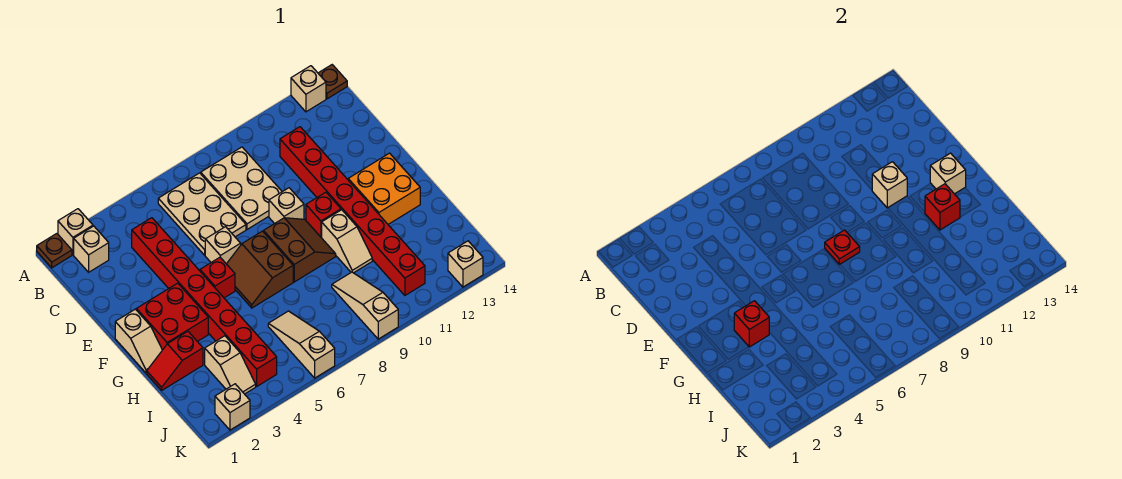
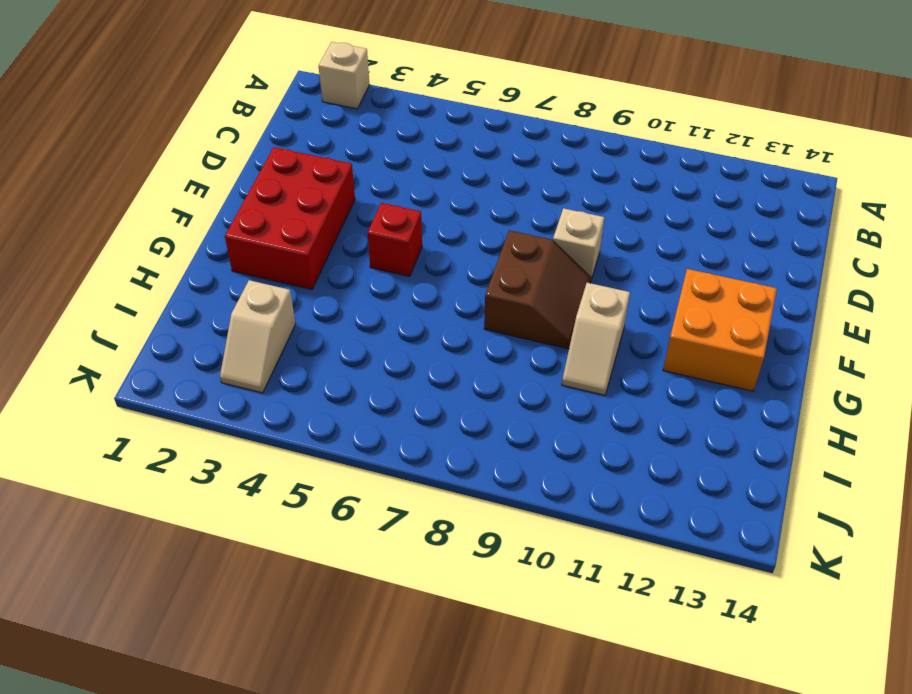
red 2x3 brick [225,147,355,290] -> red 2x2 brick [136,283,208,350]
none -> brown 1x1 plate [37,234,72,268]
none -> tan 1x1 brick [291,66,326,112]
none -> brown 1x1 plate [318,65,347,99]
none -> tan 1x1 brick [74,226,109,272]

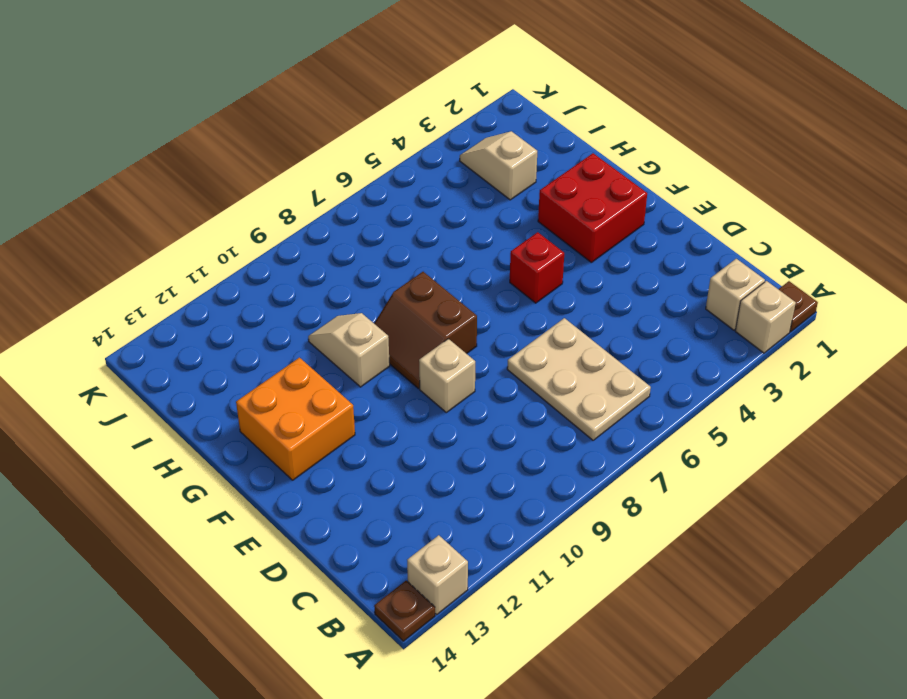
none -> tan 2x3 plate [201,147,282,229]
none -> red 1x8 brick [132,218,277,386]
none -> red 1x8 brick [280,127,425,295]
none -> tan 1x1 brick [205,227,241,264]

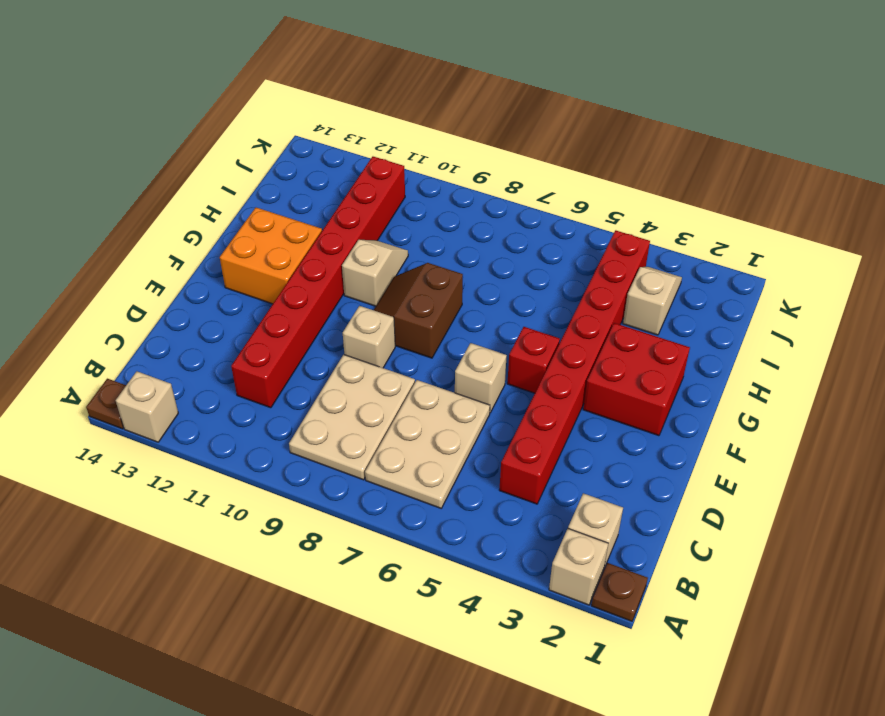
none -> tan 1x2 slope [115,309,162,373]
none -> brown 2x2 slope [227,231,293,308]
none -> red 1x1 brick [306,192,341,238]
none -> red 1x2 slope [147,331,203,390]

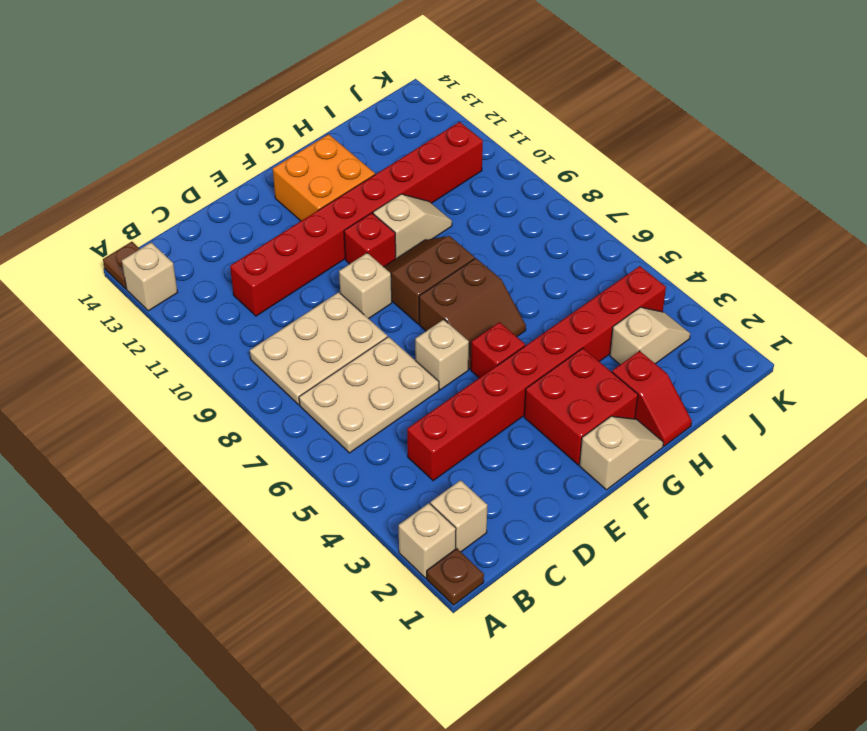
none -> tan 1x3 slope [268,311,335,378]
none -> tan 1x3 slope [332,272,398,339]
none -> tan 1x1 brick [215,384,250,430]
none -> tan 1x1 brick [448,241,483,287]

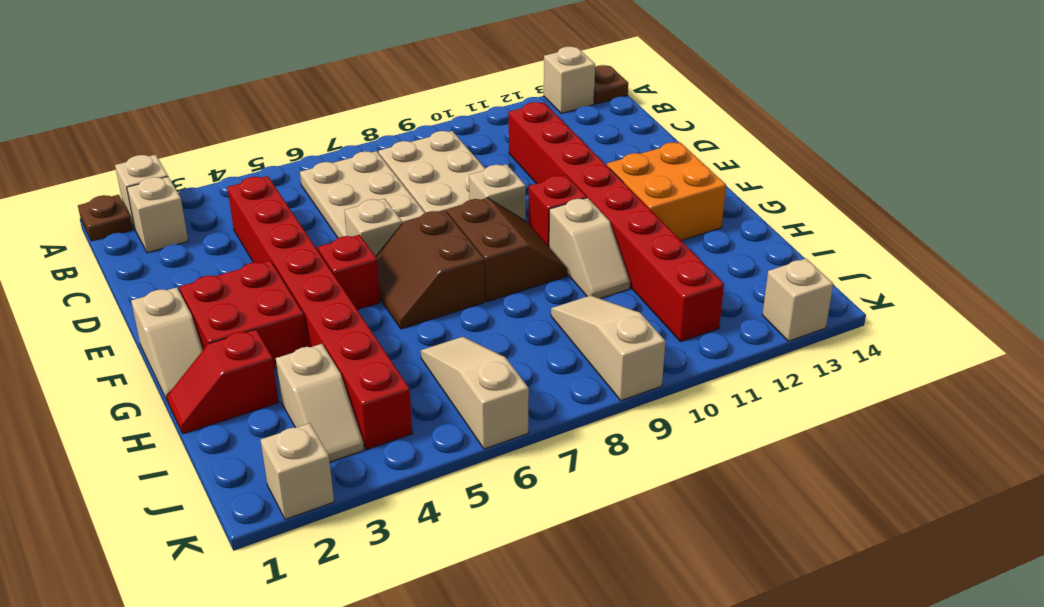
none -> tan 1x1 brick [872,162,907,208]
none -> red 1x1 plate [825,230,860,264]
none -> tan 1x1 brick [930,153,966,194]
none -> red 1x1 brick [734,301,769,347]

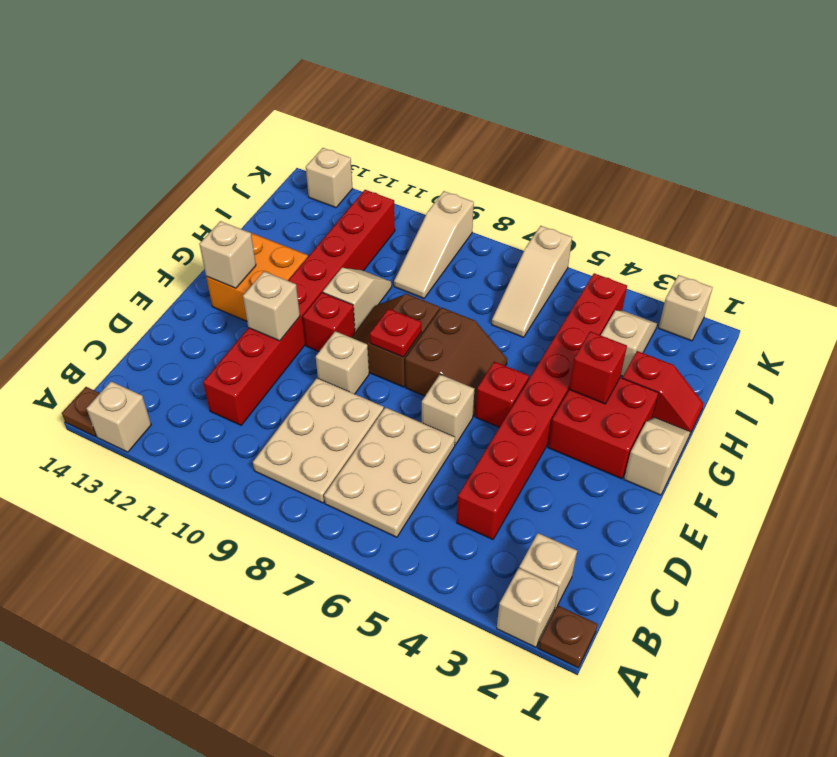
none -> red 1x1 brick [925,184,960,230]

